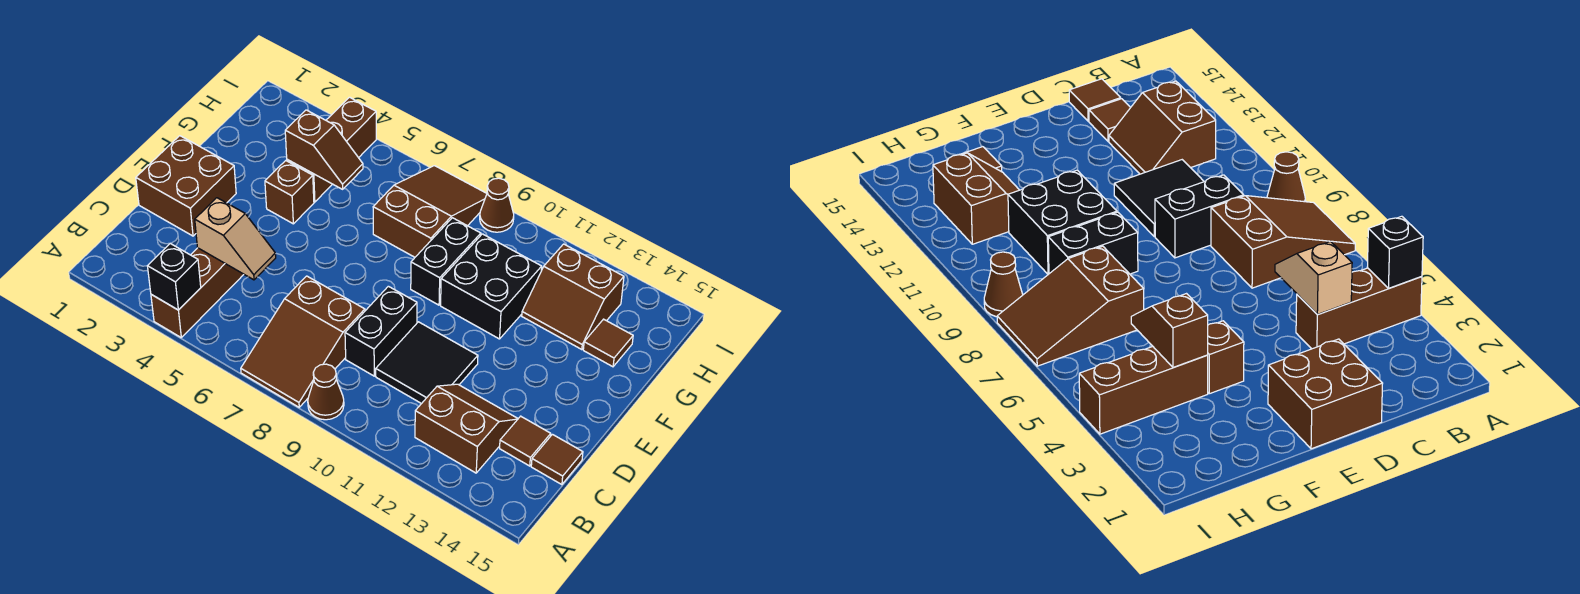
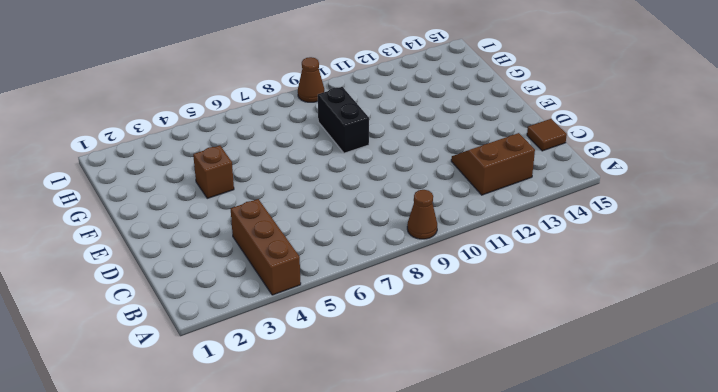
none -> brown 2x3 slope [241,276,365,407]
none -> black 1x2 brick [345,286,417,376]
none -> black 2x2 tile [376,322,478,404]

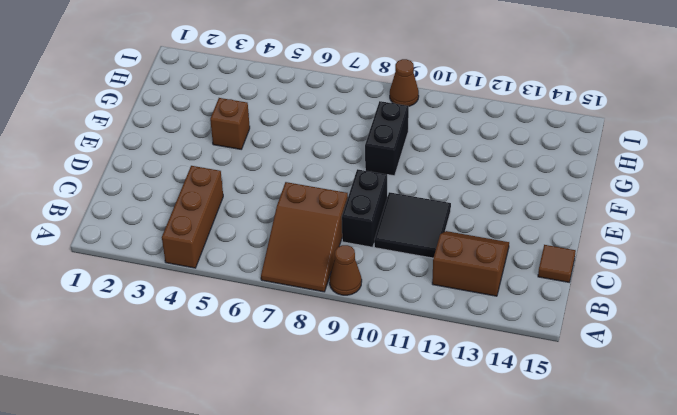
none -> brown 1x1 tile [500,416,551,466]
none -> brown 2x2 brick [136,136,236,236]
none -> black 2x2 brick [441,234,542,339]

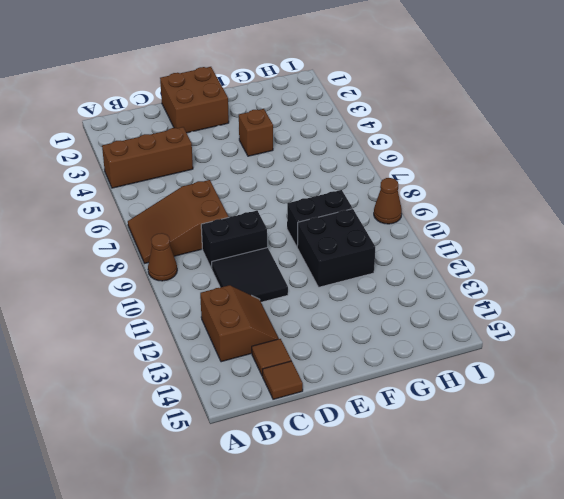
none -> brown 1x3 brick [287,97,376,202]
none -> brown 2x3 slope [373,166,487,257]
none -> brown 2x2 slope [522,244,624,350]

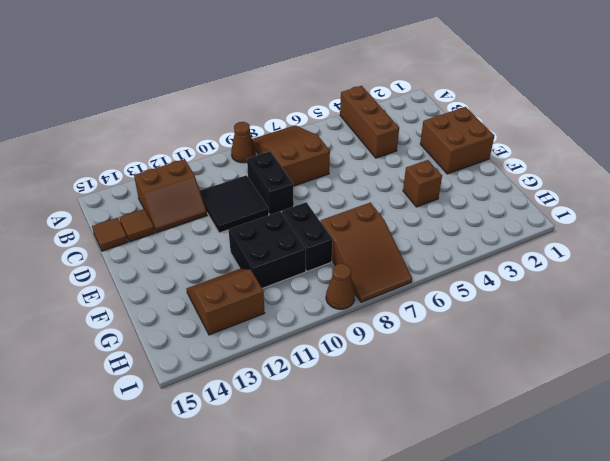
none -> brown 1x3 brick [287,97,376,202]
none -> brown 1x1 tile [583,319,633,367]
none -> black 1x1 brick [148,243,201,310]

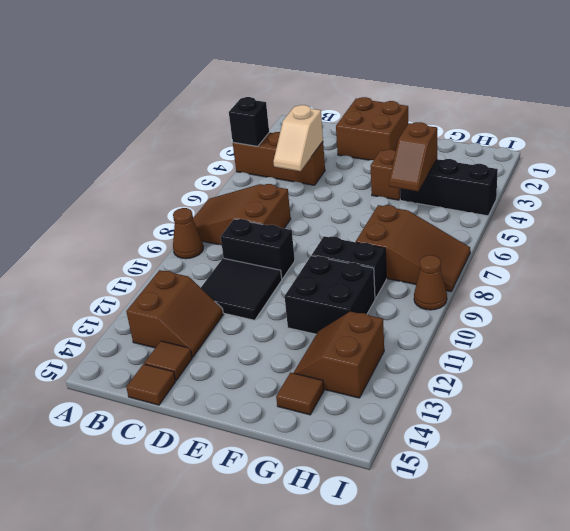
black 1x3 brick [400,159,498,216] -> brown 1x3 brick [287,97,376,202]

